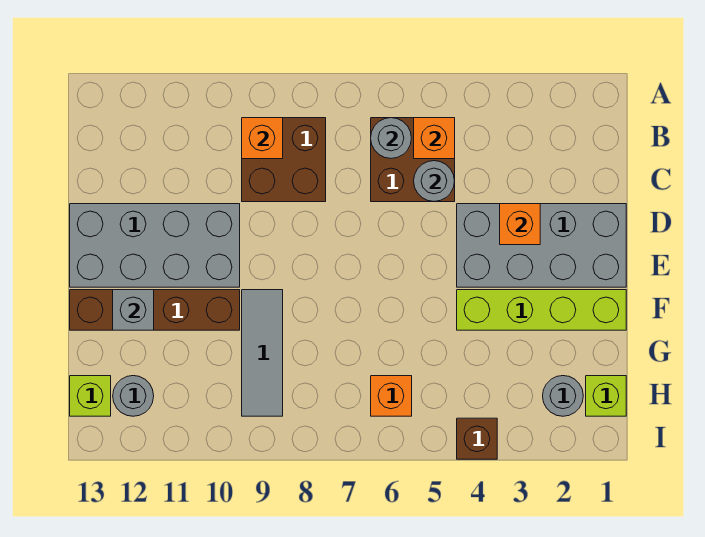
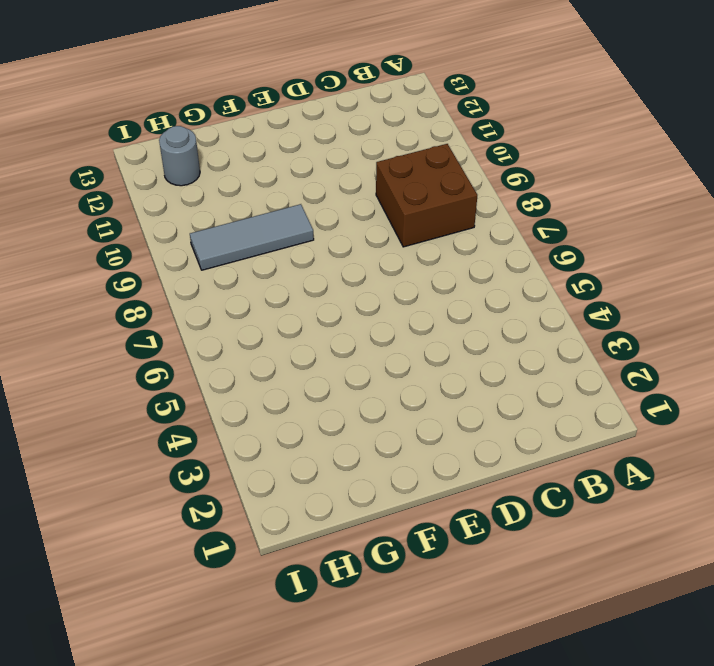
none -> brown 2x2 brick [371,118,455,202]
none -> grey 2x4 brick [457,204,626,287]
none -> grey 2x4 brick [70,204,240,287]

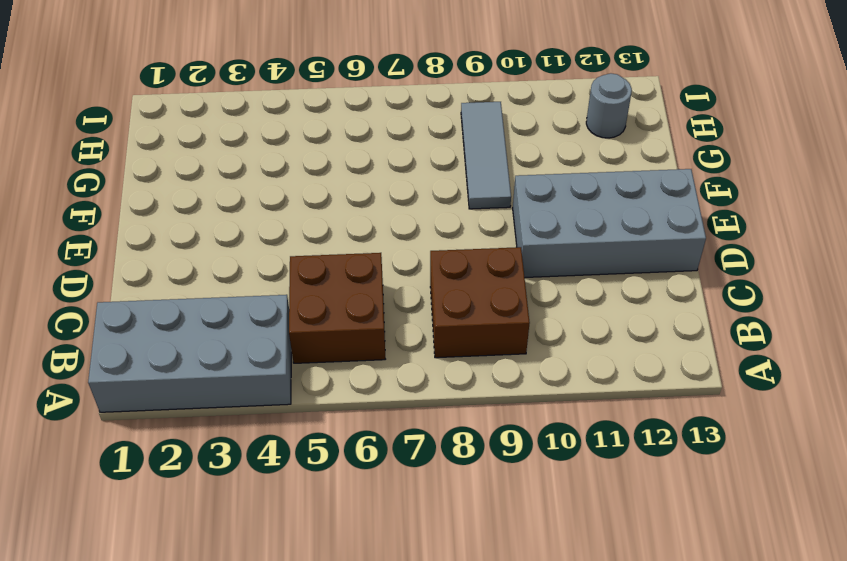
grey 2x4 brick [88,295,291,412] -> grey 2x4 brick moved to [457,204,626,287]
none -> lime 1x4 brick [457,290,626,330]
none -> brown 1x4 brick [70,290,240,330]
none -> lime 1x1 brick [586,376,626,416]

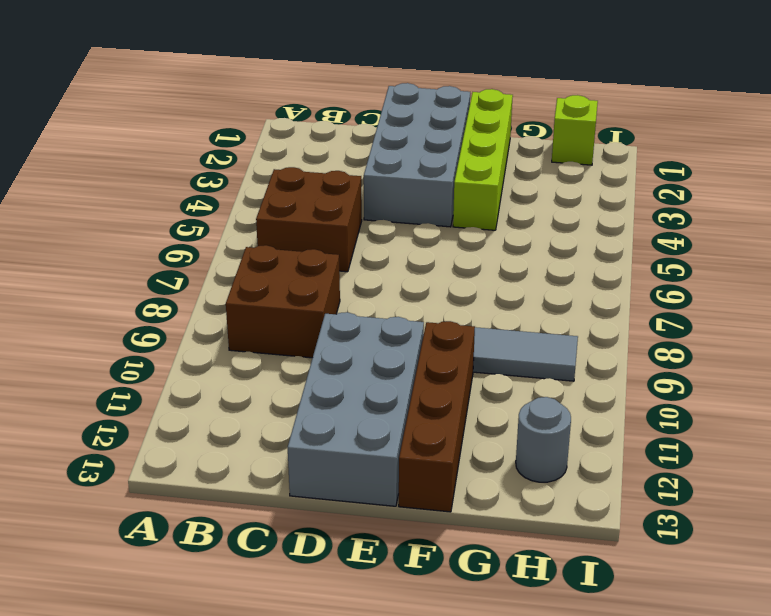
none -> grey 1x1 round brick [543,376,583,416]
none -> orange 1x1 brick [371,376,412,416]
none -> lime 1x1 brick [70,376,111,416]

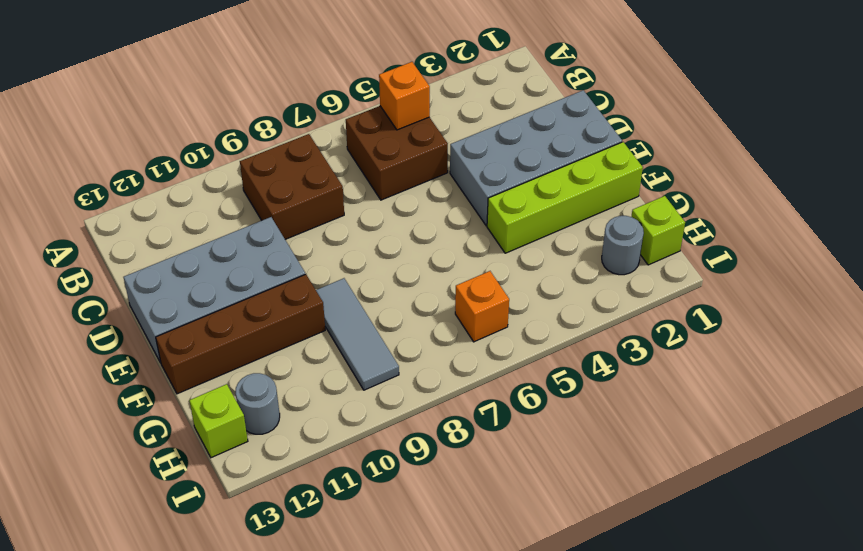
none -> brown 1x1 brick [457,418,497,459]
none -> grey 1x1 round brick [371,118,411,158]
none -> orange 1x1 brick [242,118,283,159]

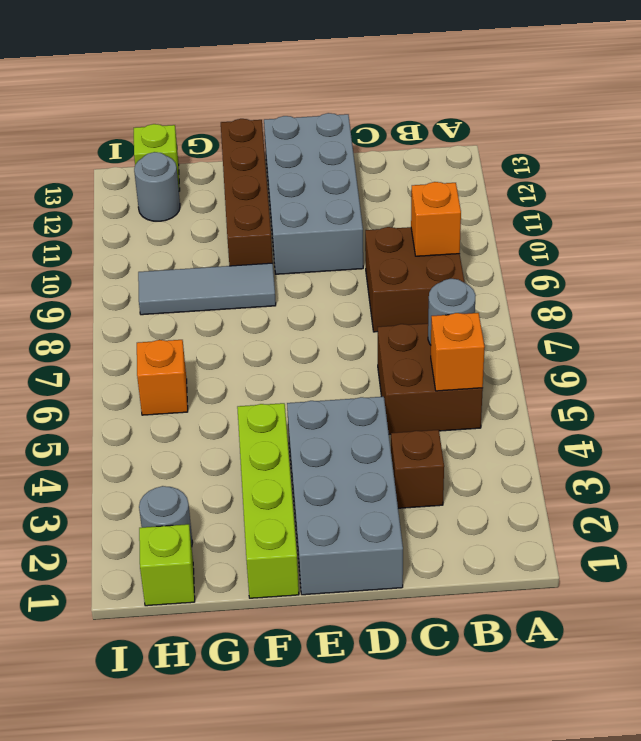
brown 1x1 brick [391,430,444,508] -> brown 1x1 brick moved to [457,418,497,459]
none -> grey 1x1 round brick [414,161,454,202]
none -> orange 1x1 brick [500,204,540,245]
none -> grey 1x1 brick [113,290,154,330]

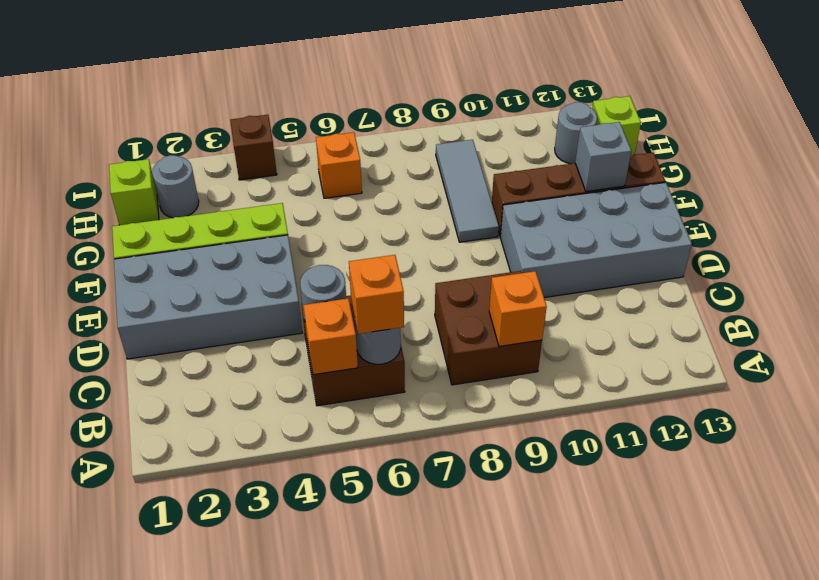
orange 1x1 brick [349,255,404,334] -> orange 1x1 brick moved to [500,204,540,245]

